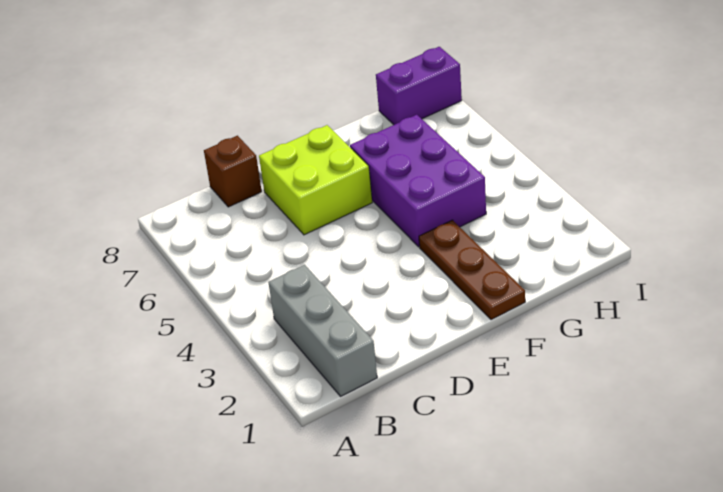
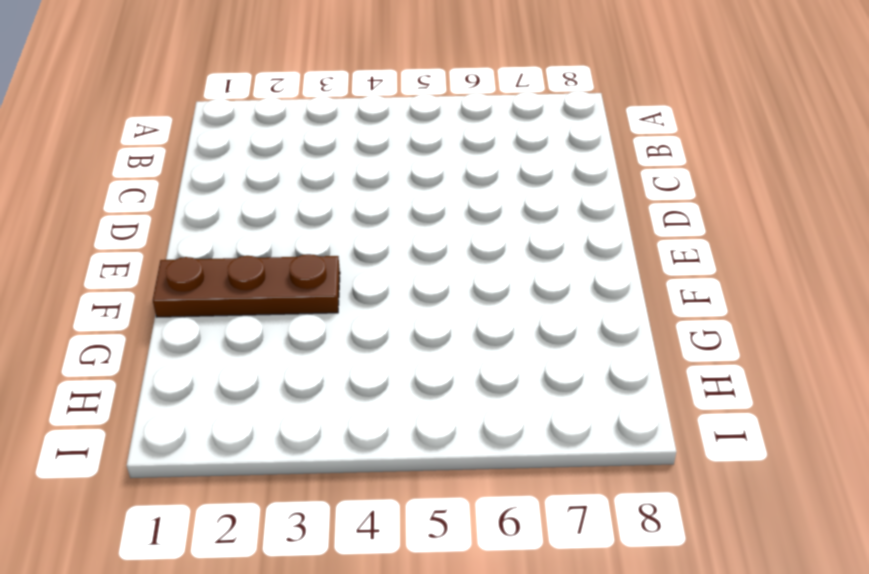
none -> grey 1x3 brick [268,265,377,396]
none -> brown 1x1 brick [204,136,262,207]

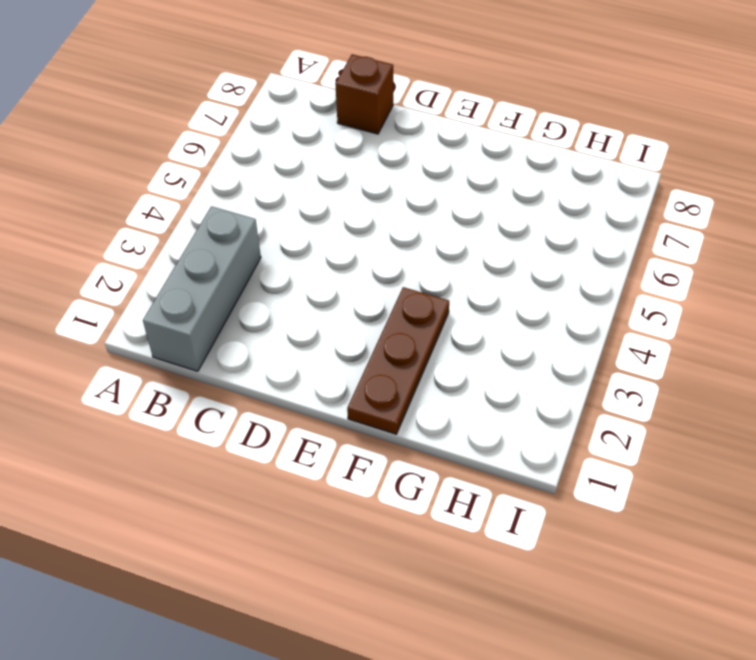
none -> lime 2x2 brick [259,125,372,235]
none -> purple 2x3 brick [350,115,486,247]

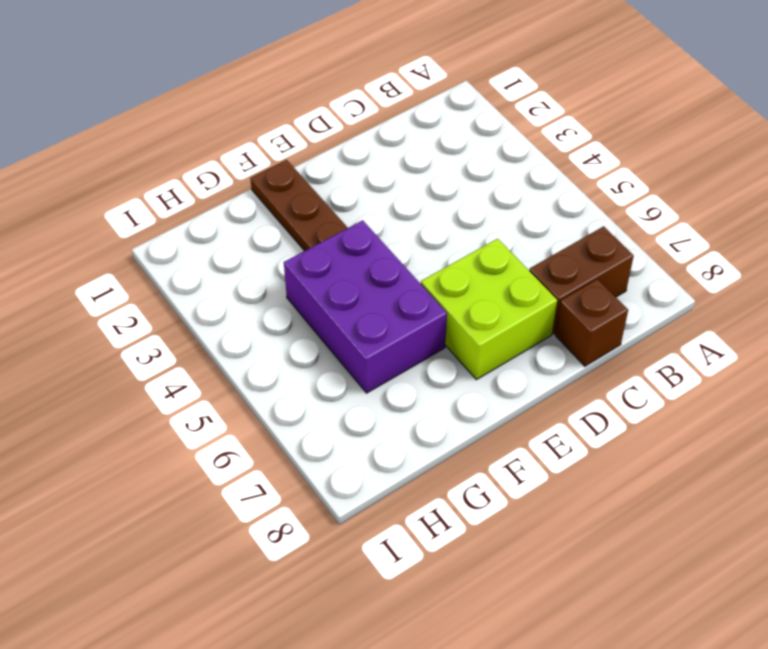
brown 1x2 brick [529,226,634,334] -> none
none -> grey 1x3 brick [268,265,377,396]
none -> purple 1x2 brick [376,47,462,125]

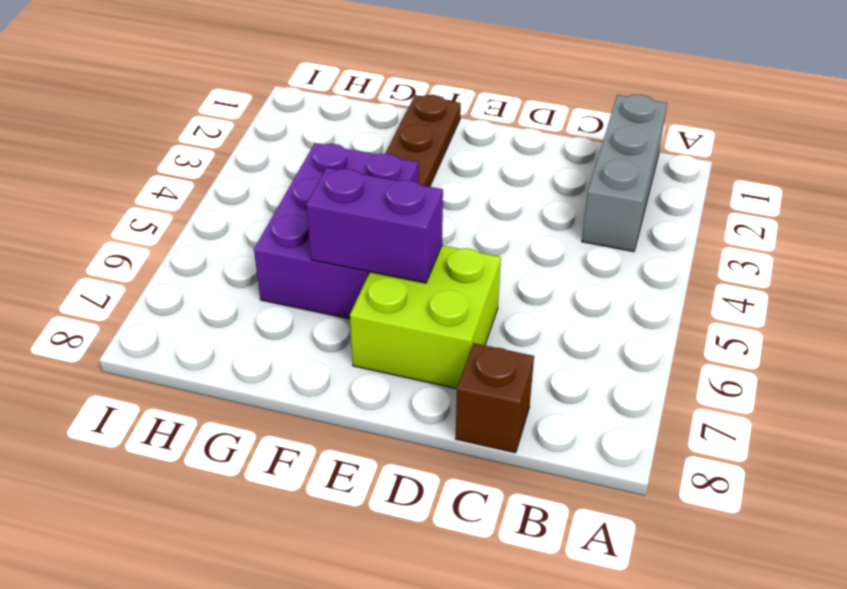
purple 1x2 brick [306,168,443,283] -> purple 1x2 brick moved to [376,47,462,125]

